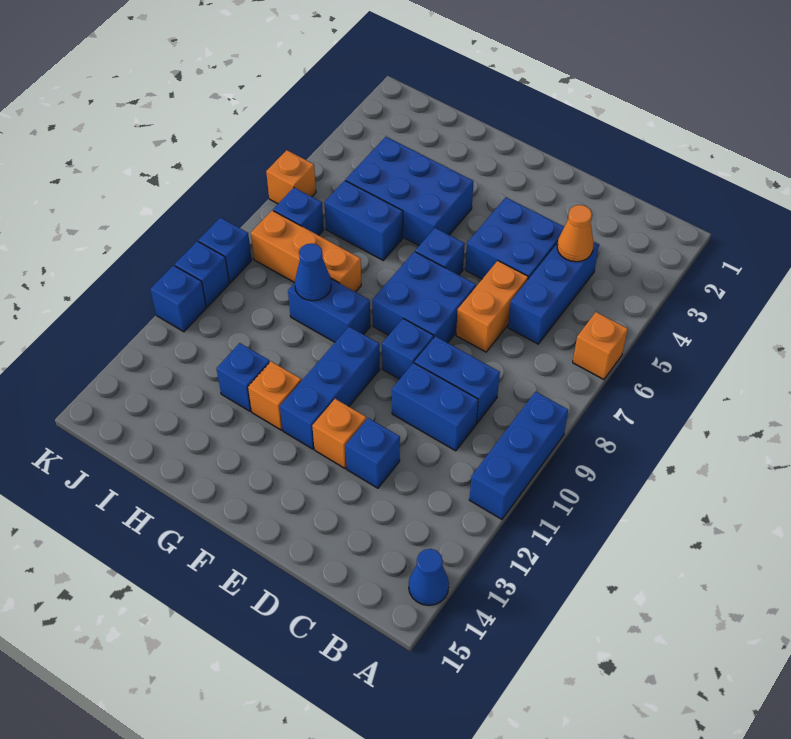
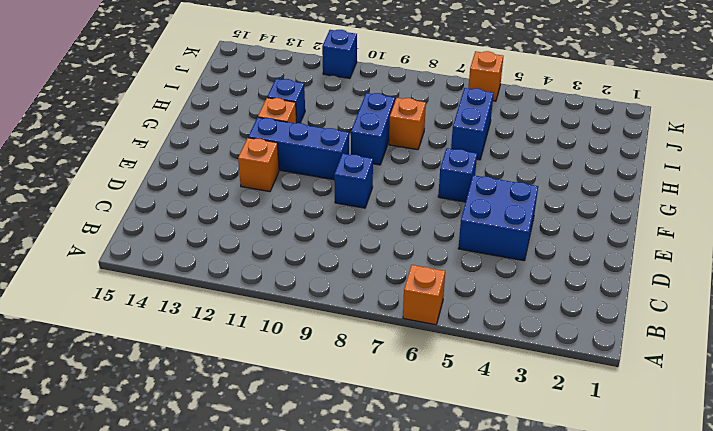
orange 1x1 brick [389,98,426,150] -> orange 1x3 brick [251,210,361,292]
none -> blue 1x3 brick [469,392,568,519]
none -> blue 1x1 cone [409,549,449,605]
none -> blue 1x3 brick [508,242,599,344]

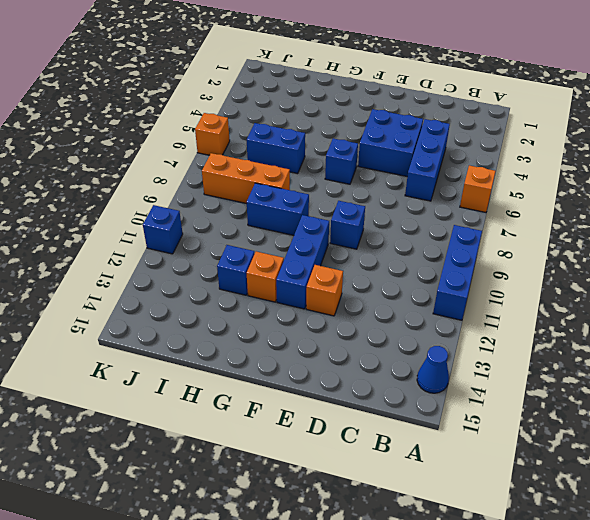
none -> blue 1x2 brick [414,336,500,423]
none -> blue 1x2 brick [392,363,478,451]
none -> orange 1x2 brick [456,261,528,352]

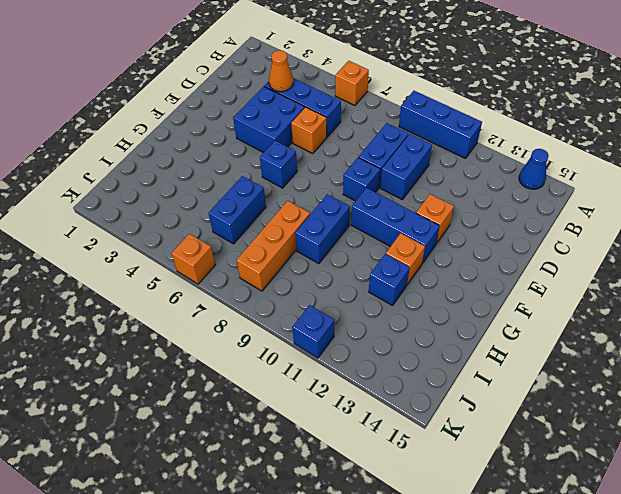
orange 1x1 brick [291,107,327,154] -> orange 1x2 brick [456,261,528,352]
none -> blue 1x1 brick [346,418,400,488]
none -> blue 2x2 brick [372,252,476,343]
none -> blue 2x3 brick [346,137,474,245]

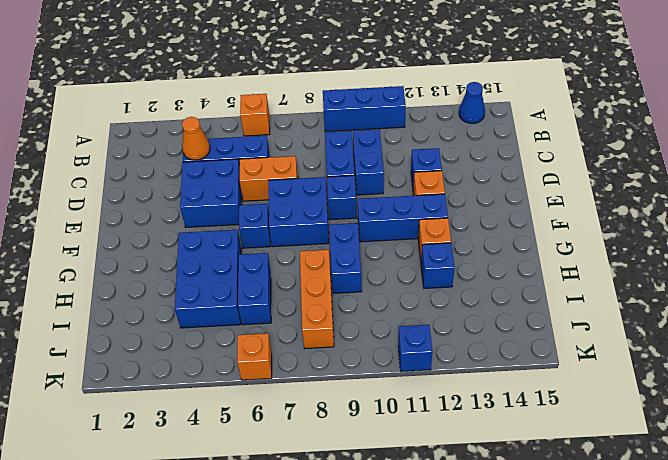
none -> blue 1x1 brick [273,188,324,235]
none -> blue 1x1 brick [198,218,252,283]
none -> blue 1x1 brick [175,241,229,307]

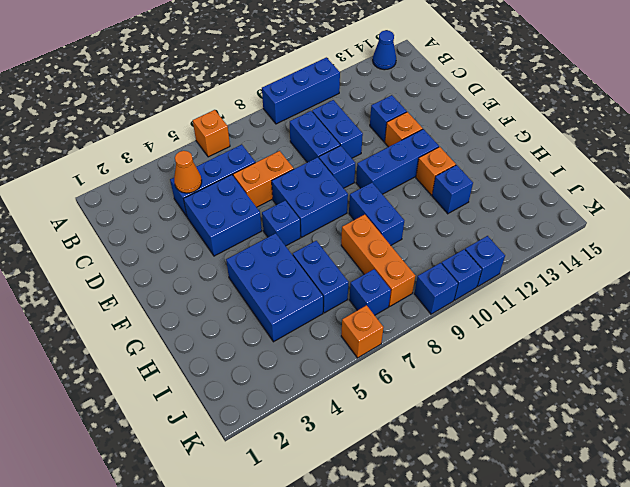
none -> blue 1x1 cone [295,243,331,301]

